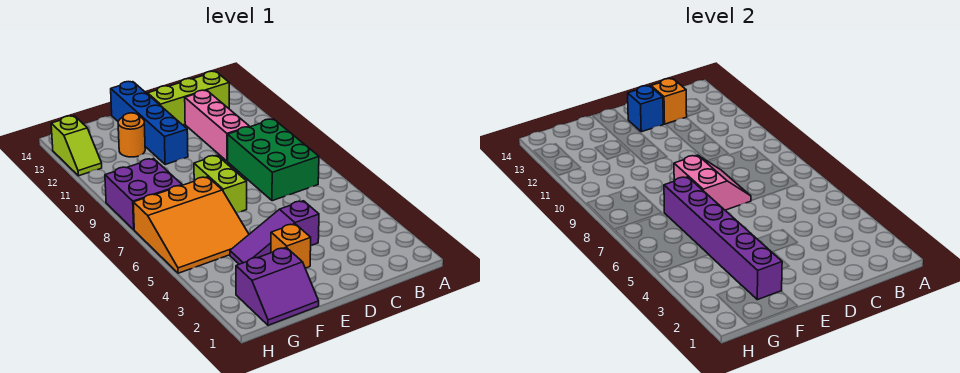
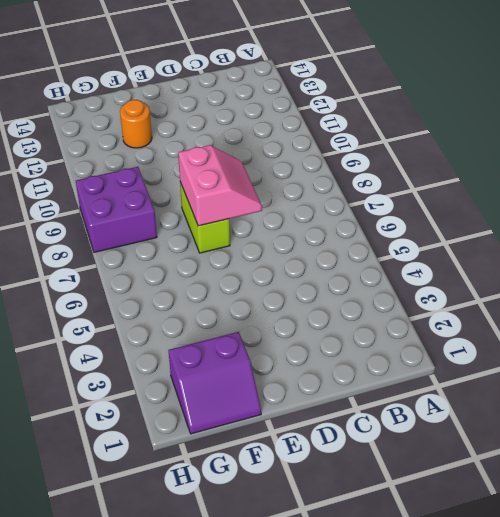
none -> green 2x3 brick [228,119,319,201]
none -> lime 1x3 brick [148,71,229,125]
none -> pink 1x3 brick [185,90,249,161]

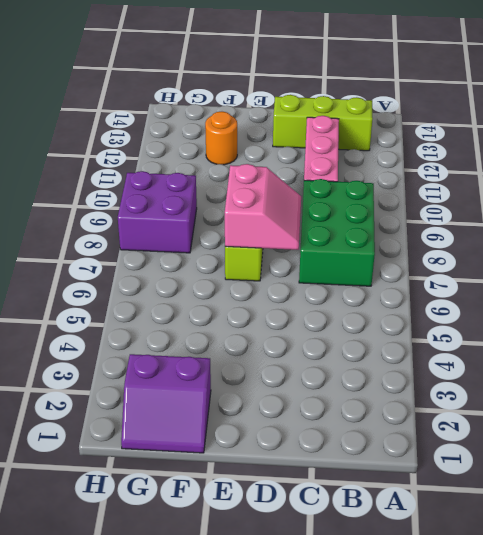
none -> purple 1x3 slope [230,201,319,264]
none -> orange 1x1 brick [271,224,311,268]
none -> blue 1x4 brick [111,82,188,165]

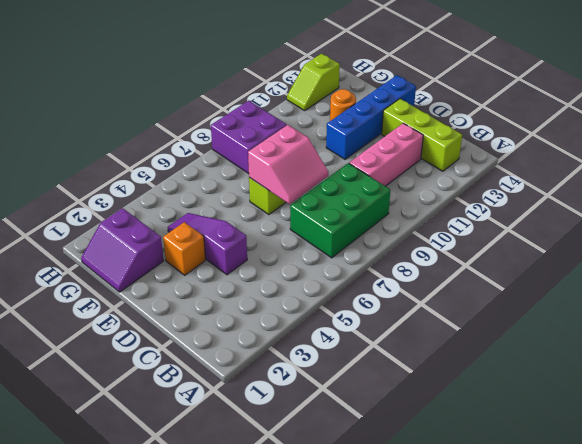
none -> orange 3x3 slope [133,177,249,273]
none -> orange 1x1 brick [651,79,687,124]
none -> blue 1x1 brick [628,86,663,132]

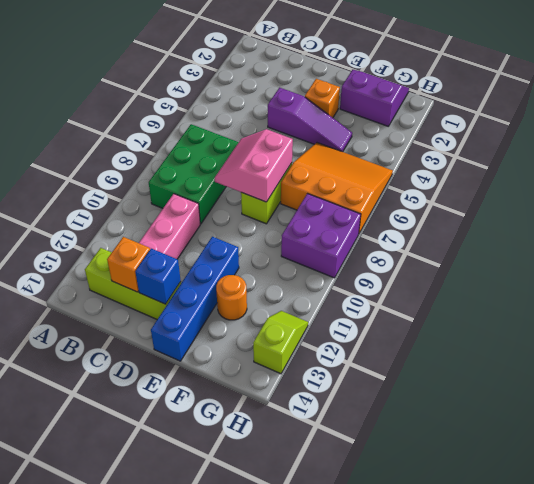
none -> purple 1x6 brick [664,177,782,300]

